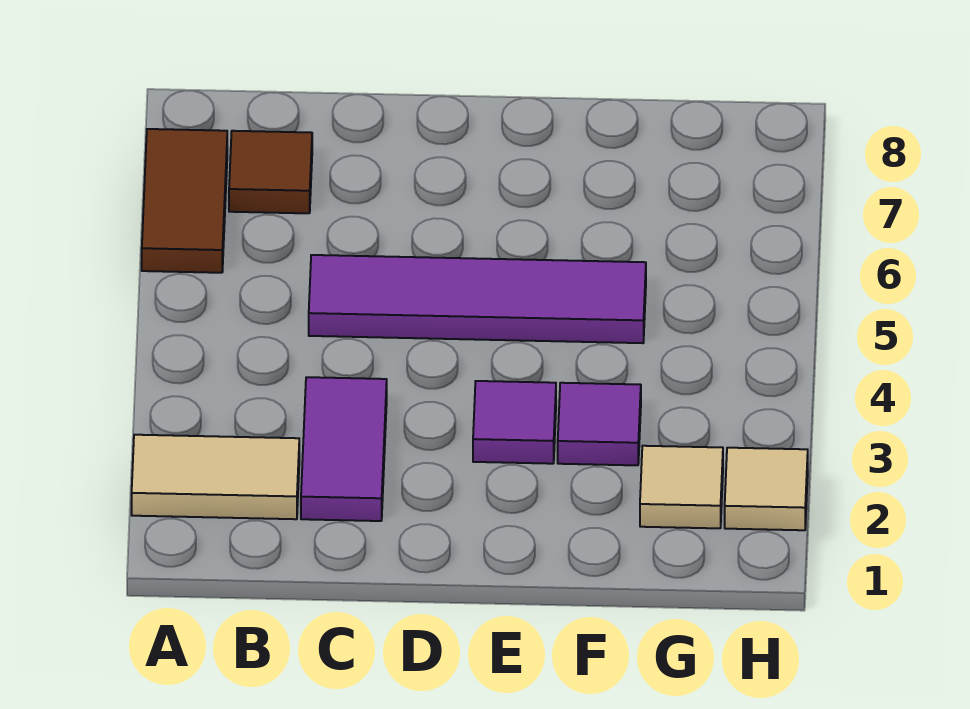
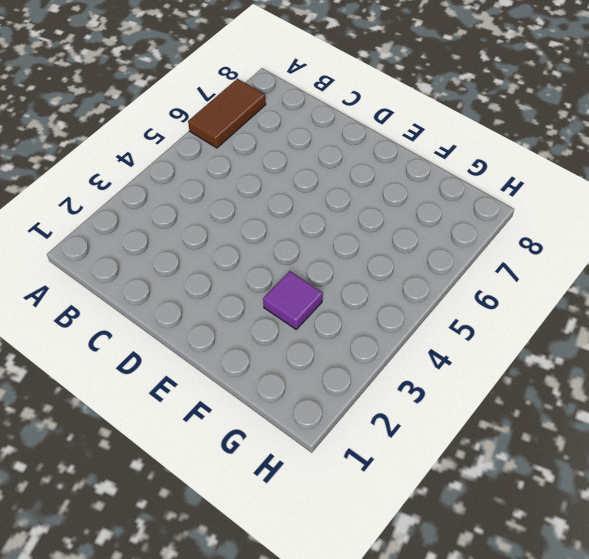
none -> tan 1x2 tile [132,435,299,519]
none -> brown 1x1 tile [229,131,312,213]

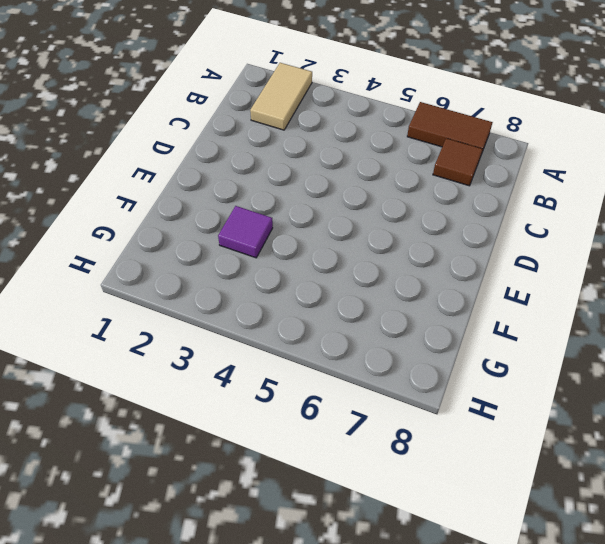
none -> purple 1x2 tile [301,377,387,521]
none -> purple 1x4 tile [309,255,646,343]

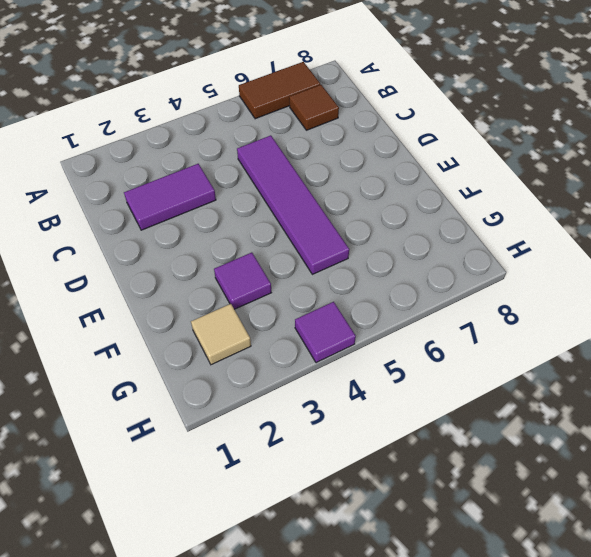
purple 1x1 tile [295,302,356,363] -> purple 1x1 tile moved to [473,381,556,464]
none -> tan 1x2 tile [132,435,299,519]
none -> tan 1x1 tile [725,448,808,530]

